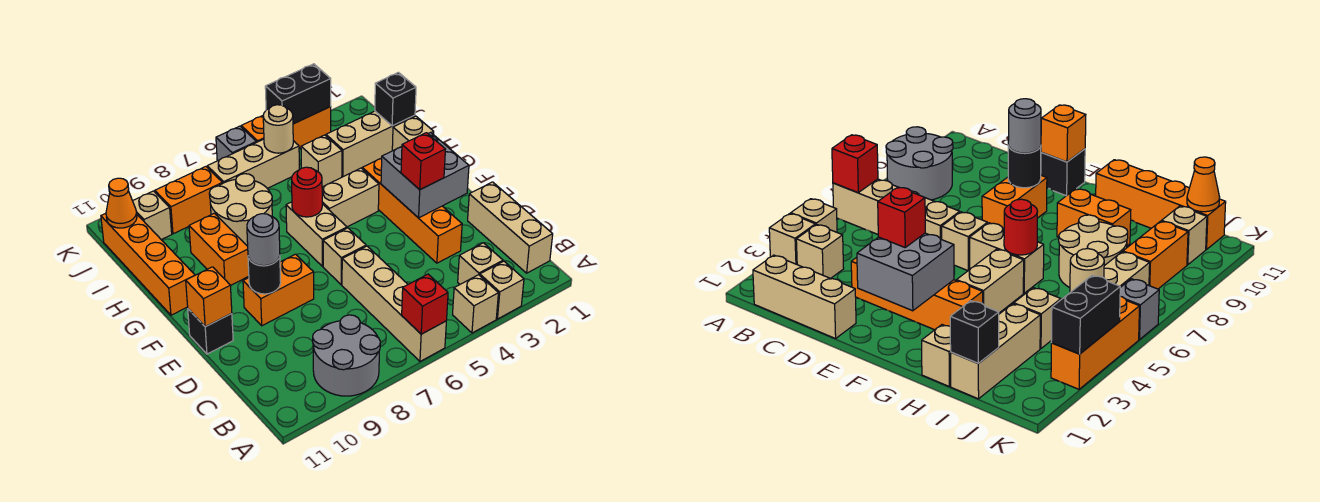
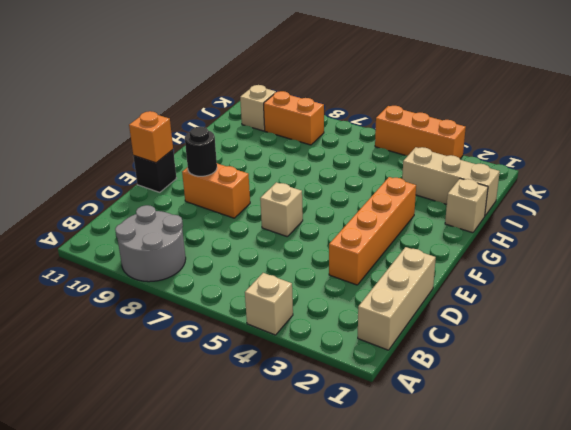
none -> tan 1x1 brick [480,261,524,319]
none -> tan 1x4 brick [342,246,446,361]
none -> tan 1x1 brick [458,243,503,284]
none -> tan 1x2 brick [286,202,347,266]

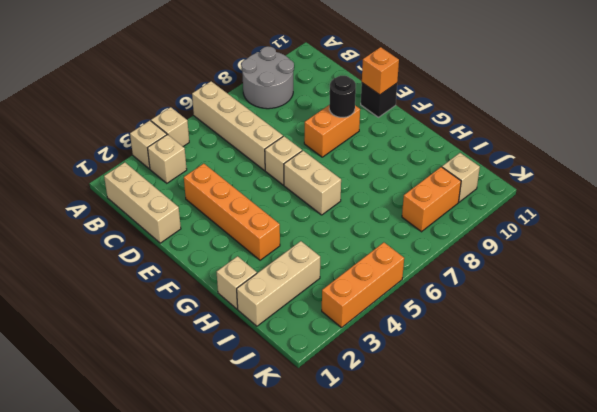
none -> tan 1x2 brick [322,168,379,227]
none -> orange 1x2 brick [189,213,249,286]
none -> orange 1x4 brick [101,213,195,315]
none -> tan 2x2 round brick [209,174,272,246]

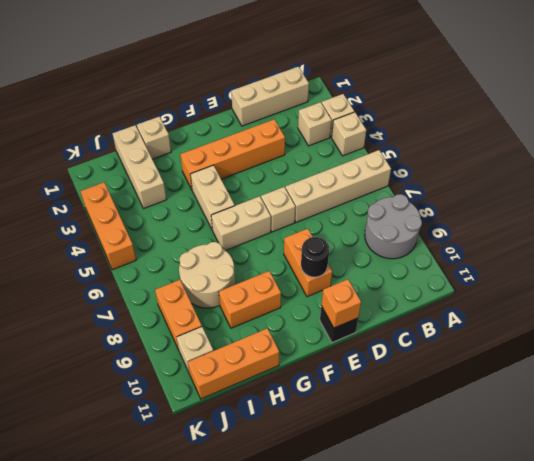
orange 1x3 brick [188,328,279,399] -> orange 1x4 brick [101,213,195,315]
none -> tan 1x1 brick [301,135,342,187]
none -> tan 1x3 brick [207,139,299,188]
none -> grey 1x1 brick [216,126,256,161]
none -> red 1x1 brick [402,274,448,334]

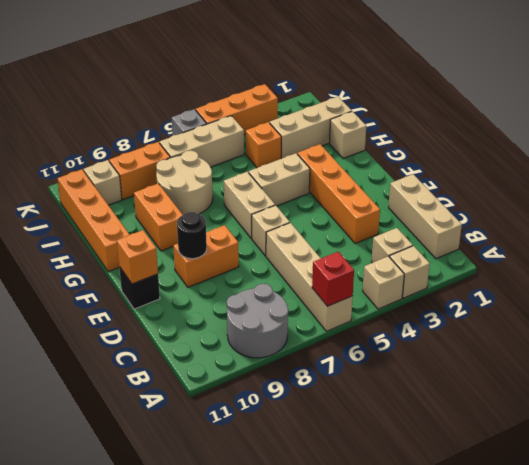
orange 1x1 brick [246,122,281,168] -> tan 1x1 brick [301,135,342,187]
none -> grey 2x2 brick [381,132,469,218]
none -> red 1x1 round brick [292,167,322,217]
none -> black 1x1 brick [375,72,416,126]
none -> tan 1x1 round brick [263,105,293,153]

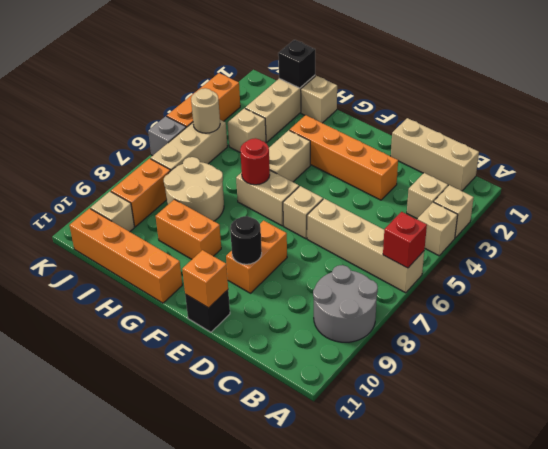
none -> grey 2x2 brick [381,132,469,218]
none -> orange 1x1 cone [106,178,137,228]
none -> black 1x2 brick [265,64,331,124]
none -> red 1x1 brick [401,133,445,190]

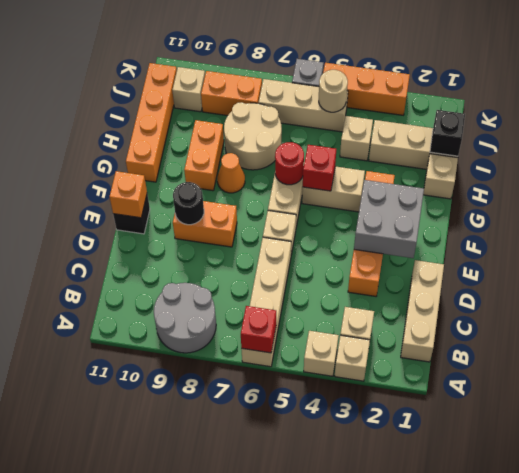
red 1x1 brick [303,145,336,191] -> red 1x1 brick moved to [401,133,445,190]
orange 1x1 cone [217,153,245,193] -> orange 1x1 cone moved to [106,178,137,228]
none -> black 1x2 brick [265,64,331,124]
none -> grey 1x1 round brick [247,214,280,266]

